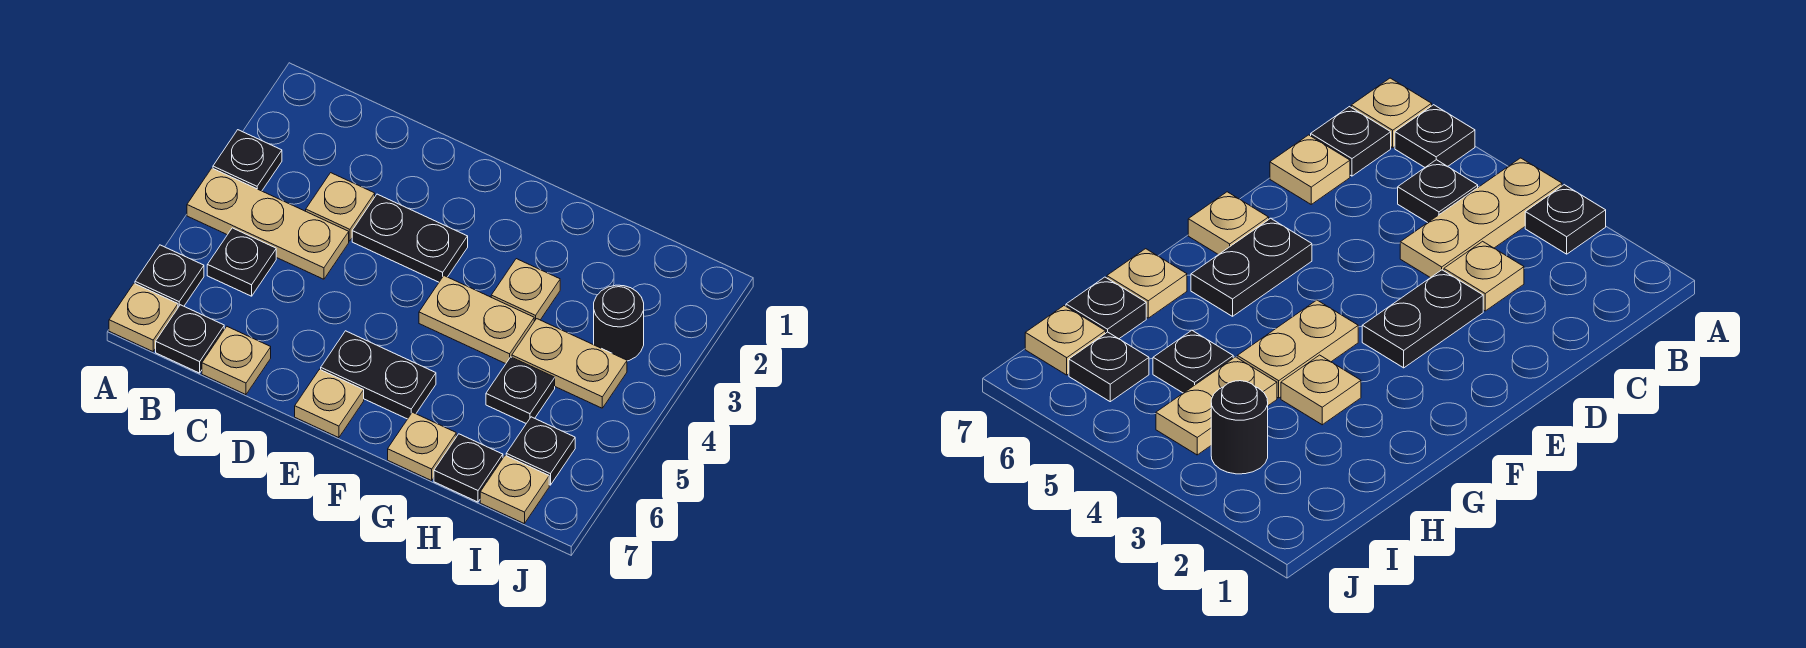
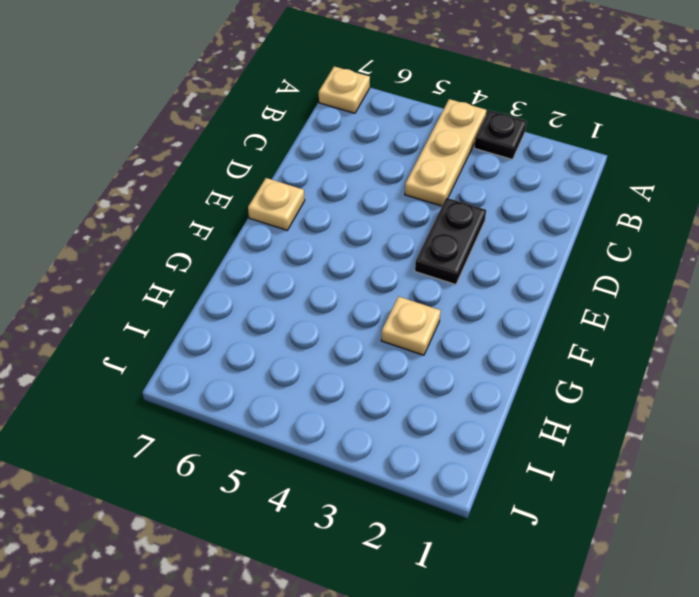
none -> black 1x1 plate [135,245,204,307]
none -> black 1x1 plate [207,228,276,296]
none -> black 1x1 plate [156,305,224,373]

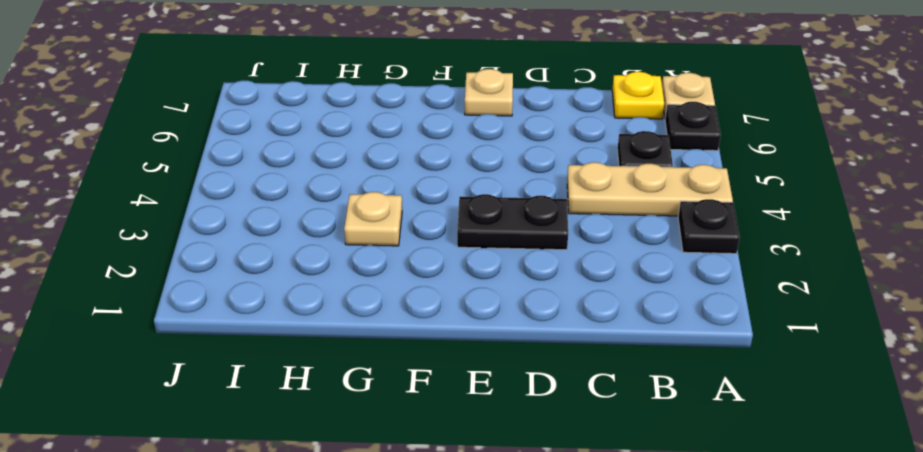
yellow 1x1 plate [612,72,664,119] -> black 1x1 plate [156,305,224,373]
none -> tan 1x1 plate [306,173,375,241]
none -> tan 1x1 plate [202,327,271,395]
none -> black 1x2 plate [321,331,436,419]

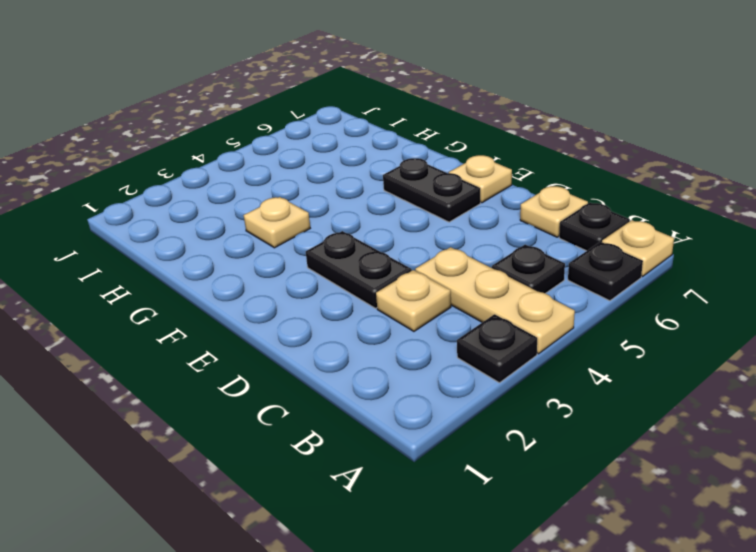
none -> tan 1x2 plate [419,276,534,364]
none -> tan 1x1 plate [388,412,456,481]
none -> tan 1x2 plate [512,319,627,408]

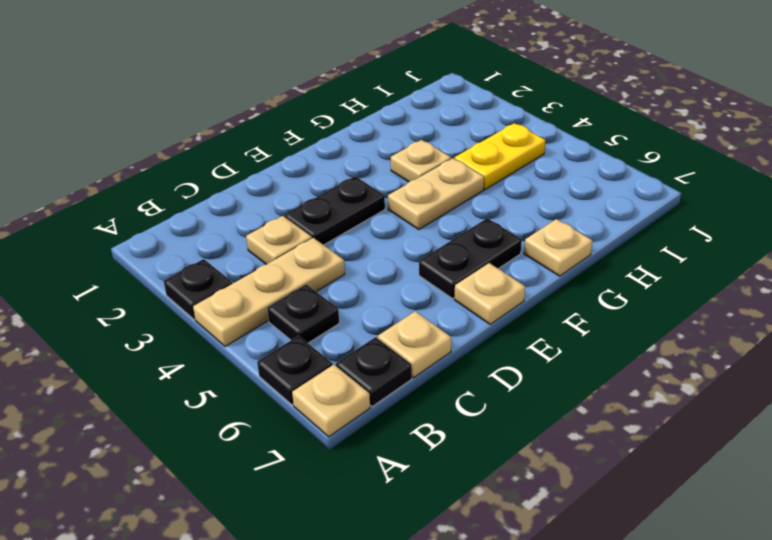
yellow 1x2 plate [454,123,546,190] -> tan 1x2 plate [512,319,627,408]
none -> black 1x1 plate [486,357,555,423]
none -> black 1x1 plate [434,434,503,502]
none -> black 1x1 round brick [594,285,644,361]

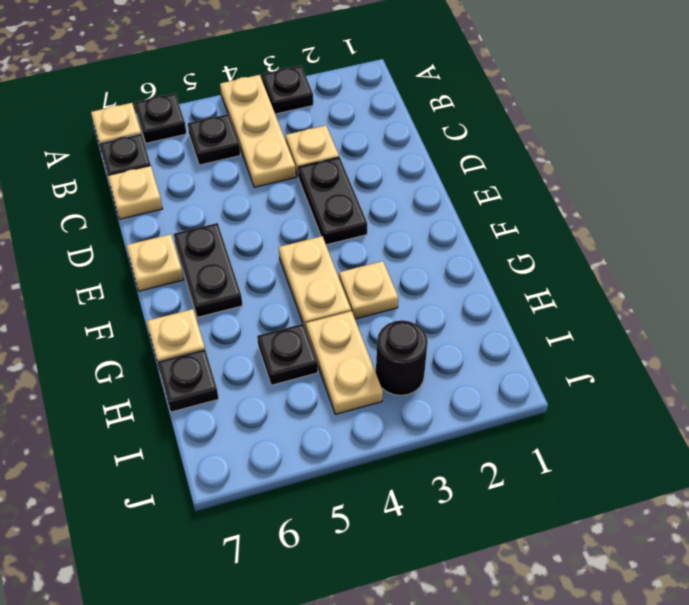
none -> black 1x1 plate [506,417,575,485]
none -> tan 1x1 plate [480,455,549,524]

